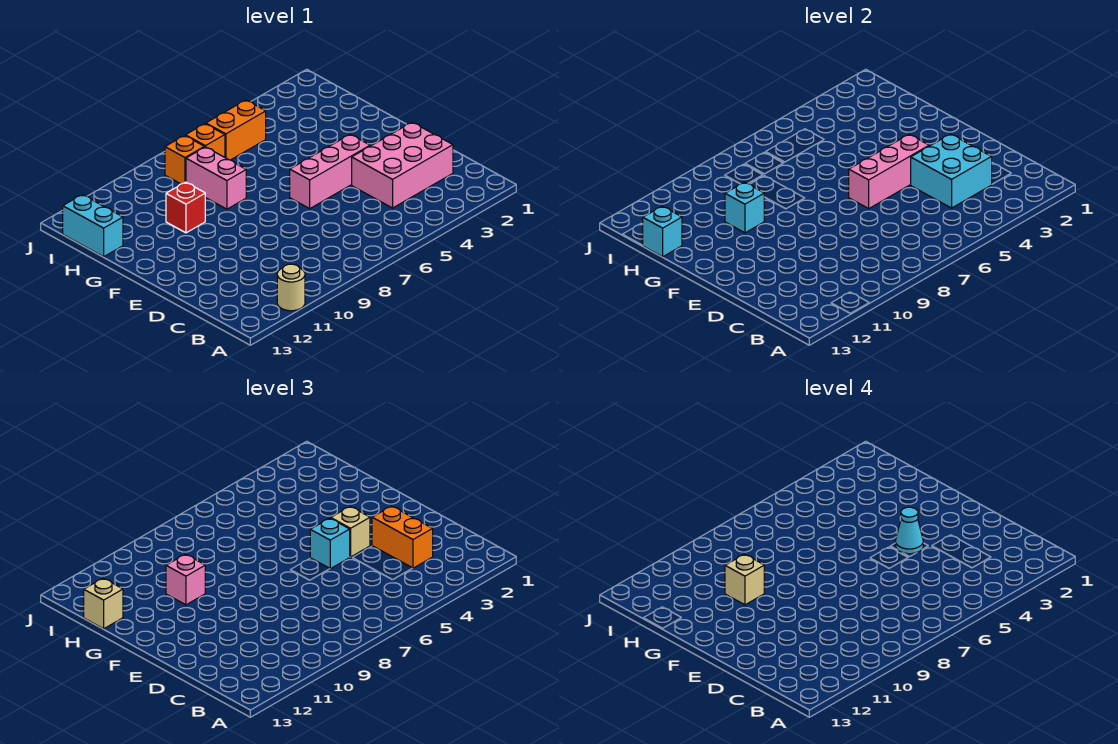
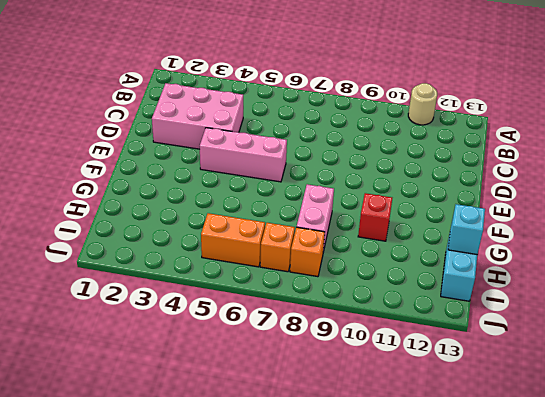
none -> cyan 2x2 brick [911,134,992,208]
none -> pink 1x3 brick [849,134,929,208]
none -> cyan 1x1 brick [725,182,764,233]

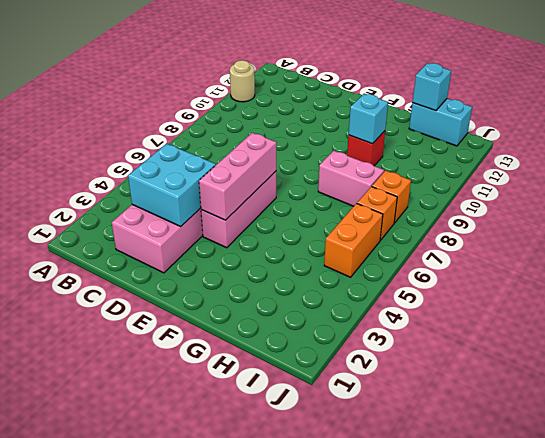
none -> orange 1x2 brick [372,506,433,568]
none -> tan 1x1 brick [331,506,370,557]
none -> cyan 1x1 brick [310,518,350,569]

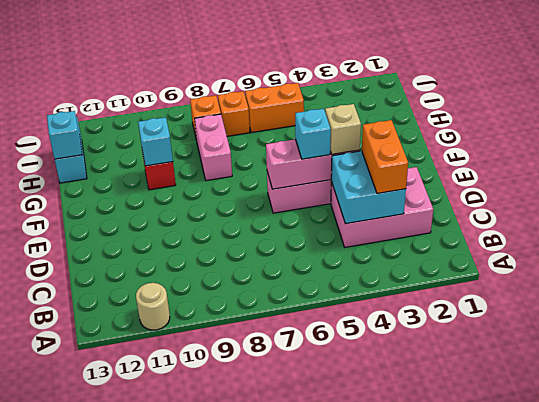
none -> pink 1x1 brick [166,554,205,605]
none -> tan 1x1 brick [84,578,123,629]
none -> cyan 1x1 cone [896,507,923,554]

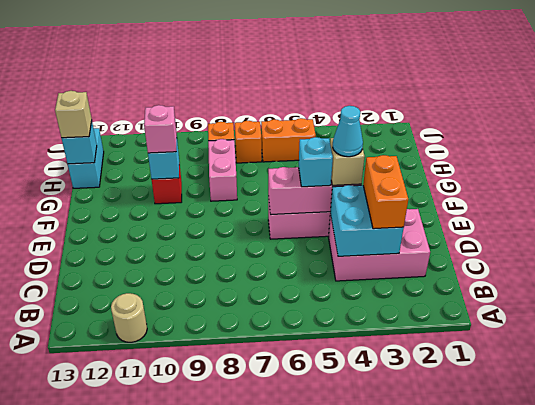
none -> tan 1x1 brick [725,554,764,605]

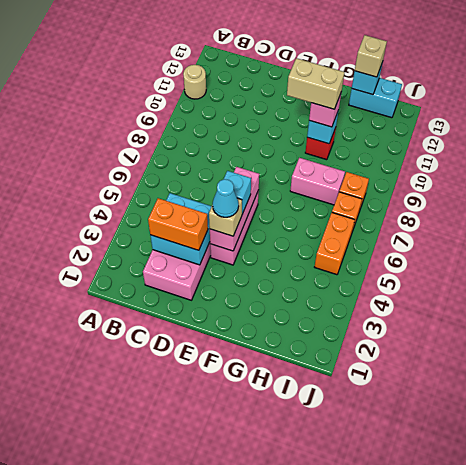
tan 1x2 brick [287,58,344,109] -> tan 1x1 brick [725,554,764,605]

